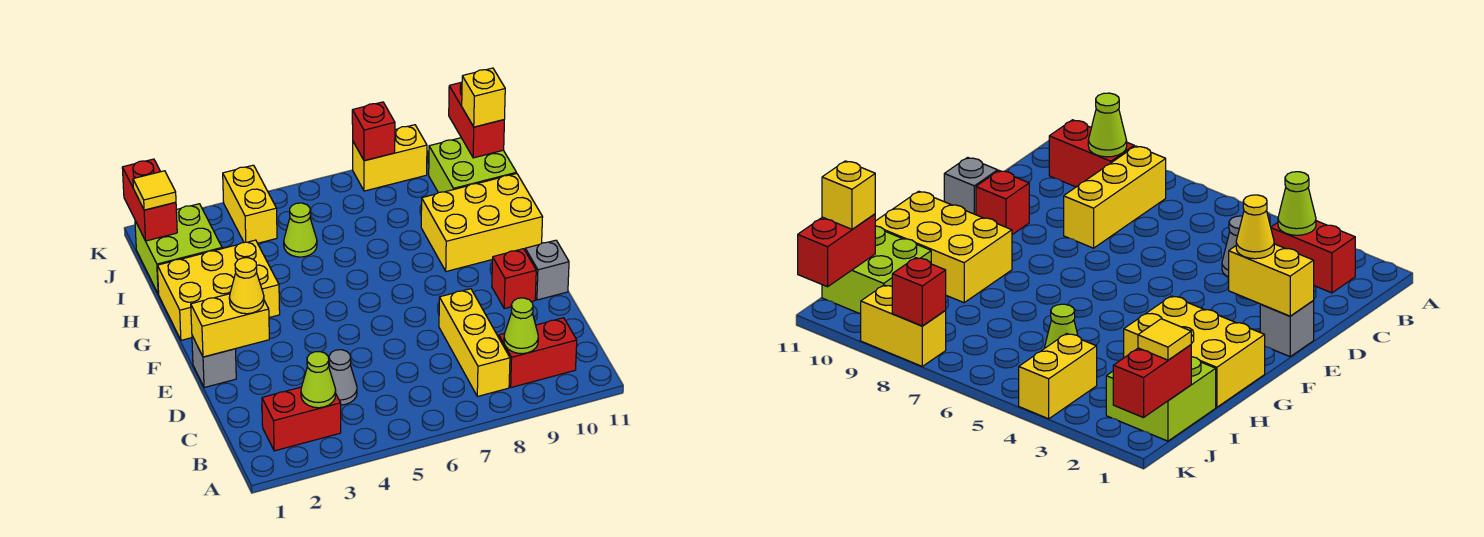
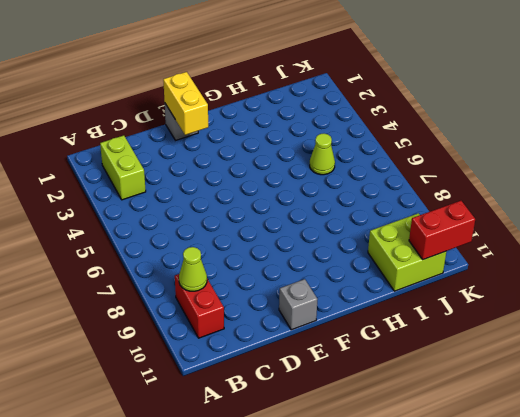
lime 1x2 brick [100,135,146,200] -> red 1x2 brick [262,387,341,451]
none -> yellow 1x3 brick [439,289,510,396]
none -> grey 1x1 cone [329,350,357,405]
none -> red 1x1 brick [492,249,536,309]

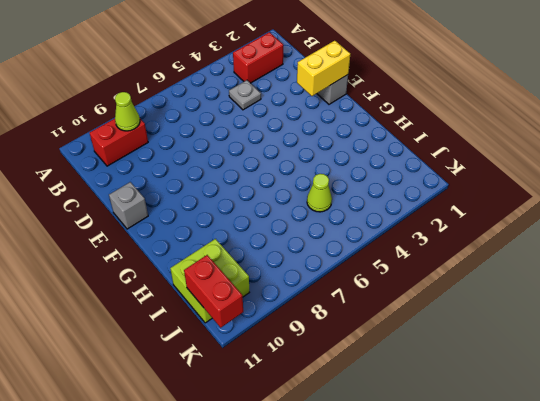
grey 1x1 plate [229,80,261,110] -> grey 1x1 cone [329,350,357,405]
none -> yellow 1x3 brick [439,289,510,396]
none -> red 1x1 brick [492,249,536,309]
none -> yellow 2x3 brick [157,240,280,340]

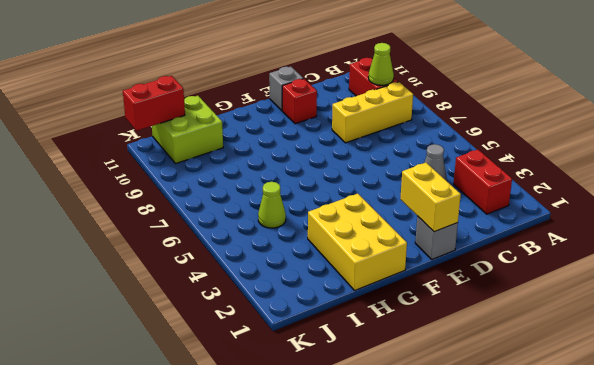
none -> yellow 2x3 brick [421,173,543,271]
none -> lime 2x2 brick [135,204,222,294]
none -> yellow 1x2 brick [223,165,277,243]

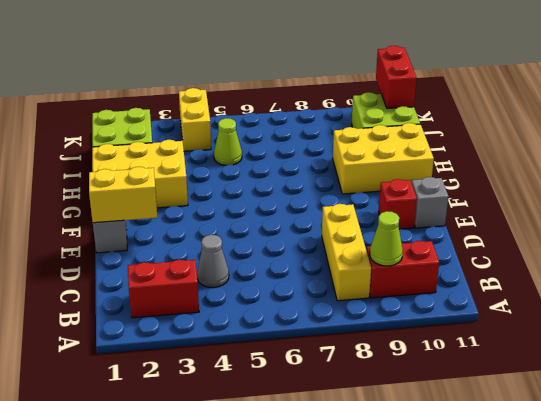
none -> yellow 1x2 brick [353,125,427,191]
none -> lime 1x1 cone [301,352,336,408]
none -> red 1x2 brick [122,159,177,241]

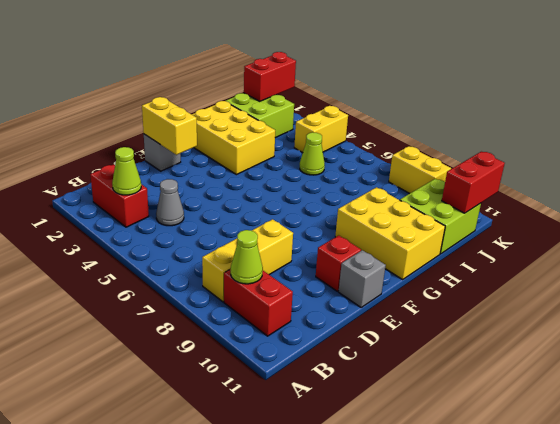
none -> red 1x1 brick [352,102,395,161]
none -> yellow 1x1 cone [229,258,264,314]
none -> yellow 1x1 tile [133,171,176,210]

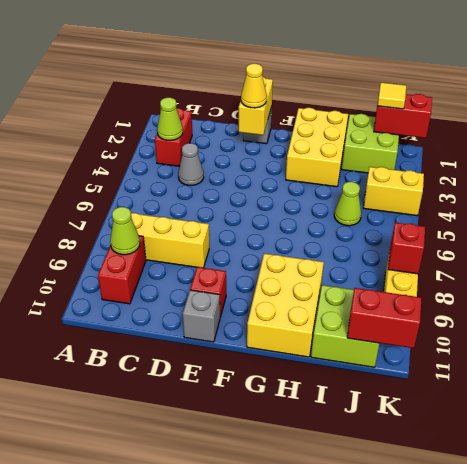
none -> yellow 1x1 brick [462,68,505,127]

